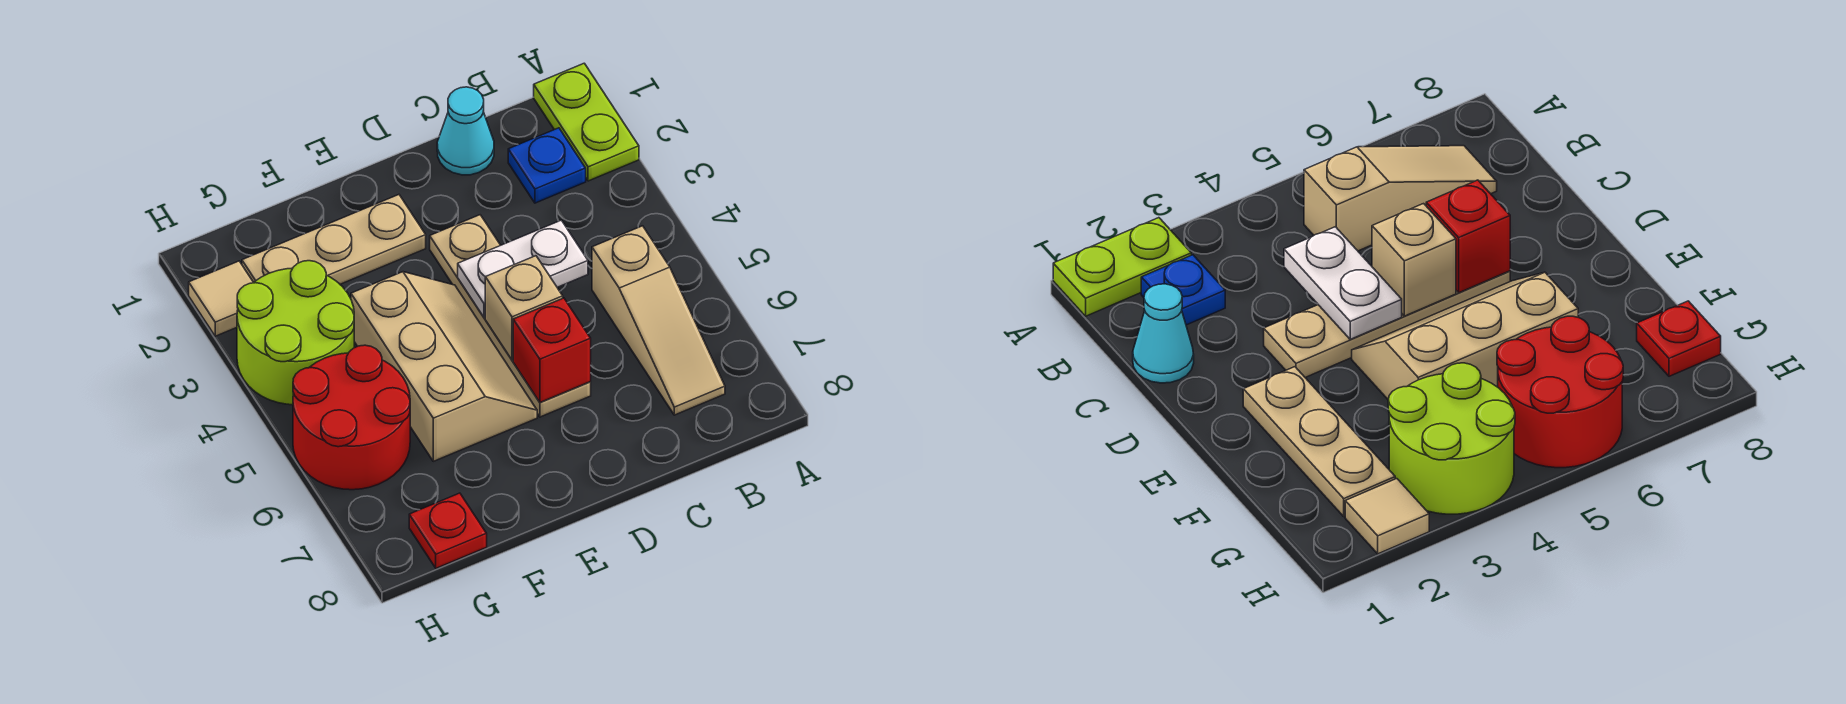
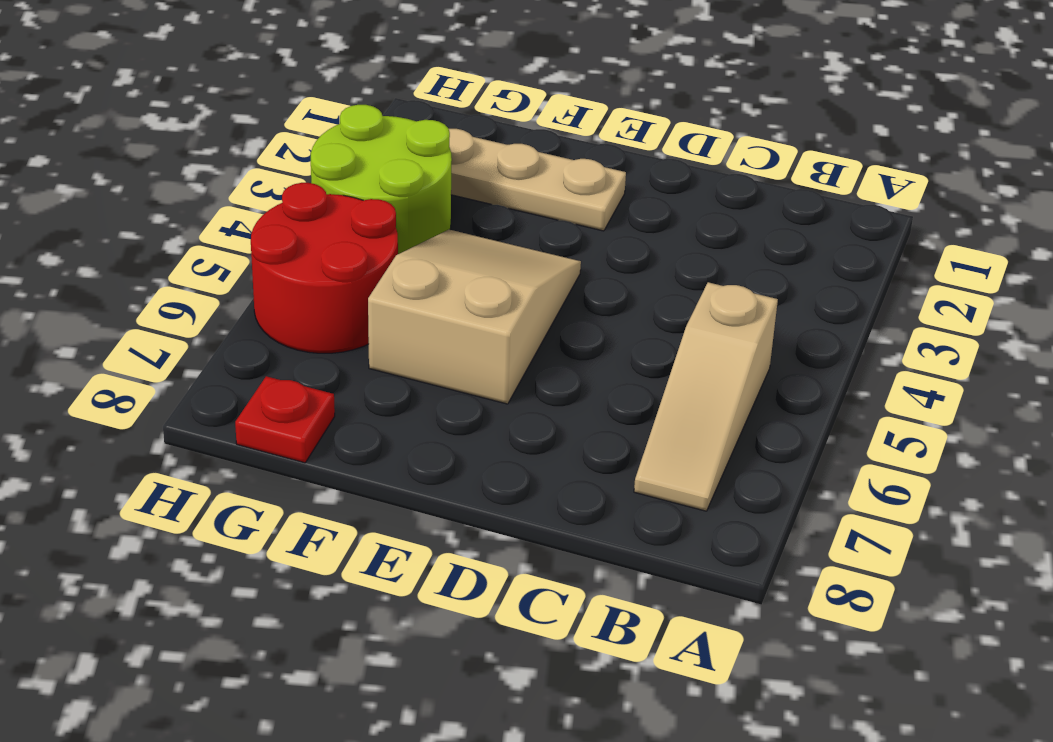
tan 2x3 slope [368,230,581,404] -> tan 2x3 slope turned to [351,272,537,461]
none -> lime 1x2 plate [534,63,639,181]
none -> blue 1x1 plate [508,128,586,203]
none -> cyan 1x1 cone [437,87,494,175]

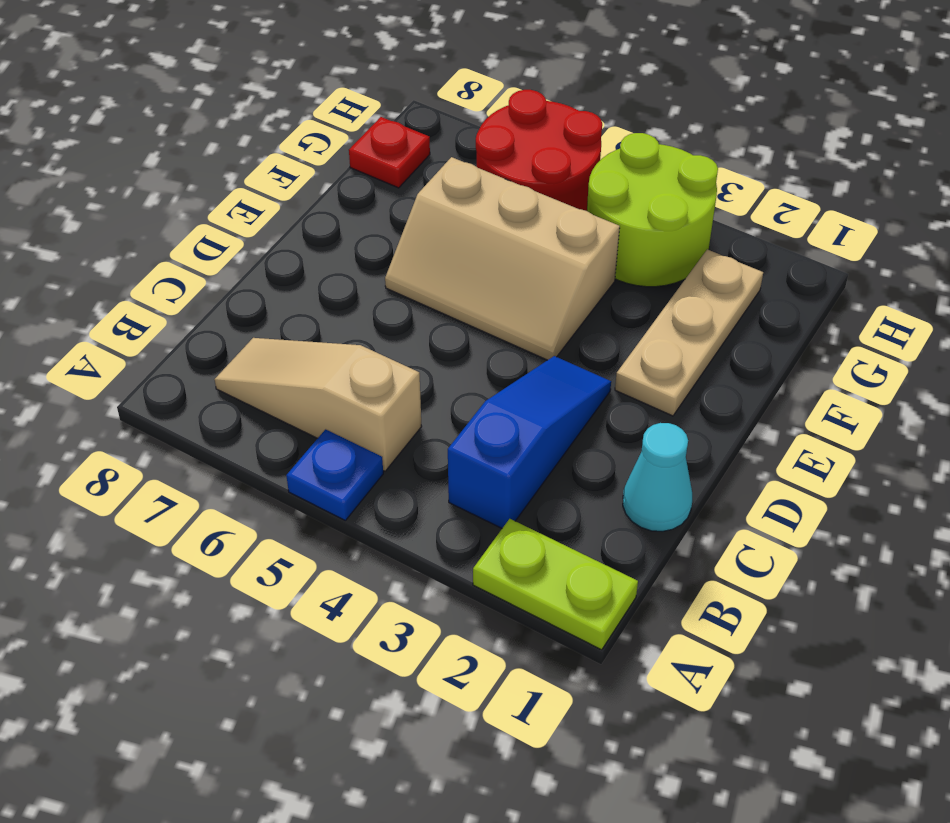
blue 1x1 plate [286,429,383,520] -> blue 1x1 plate moved to [508,128,586,203]
blue 1x3 slope [448,356,611,528] -> tan 1x4 plate [430,215,591,417]
none -> tan 1x1 tile [189,261,254,336]
none -> white 1x2 plate [458,220,588,318]
none -> tan 1x1 brick [485,256,563,360]

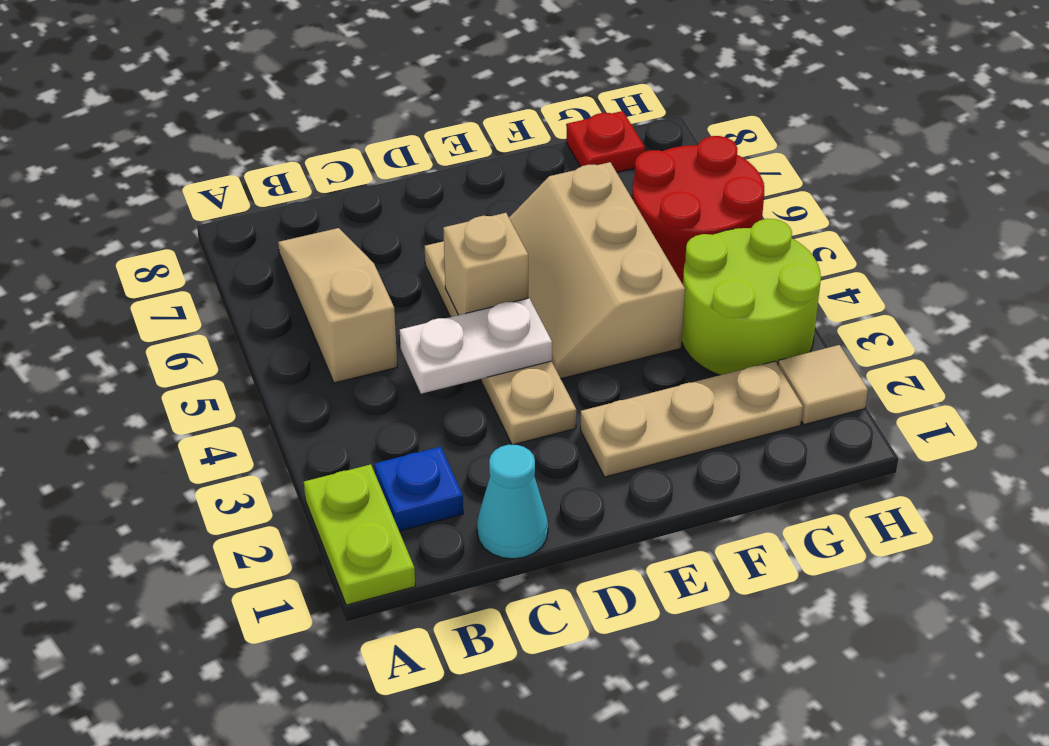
none -> red 1x1 brick [513,298,591,402]

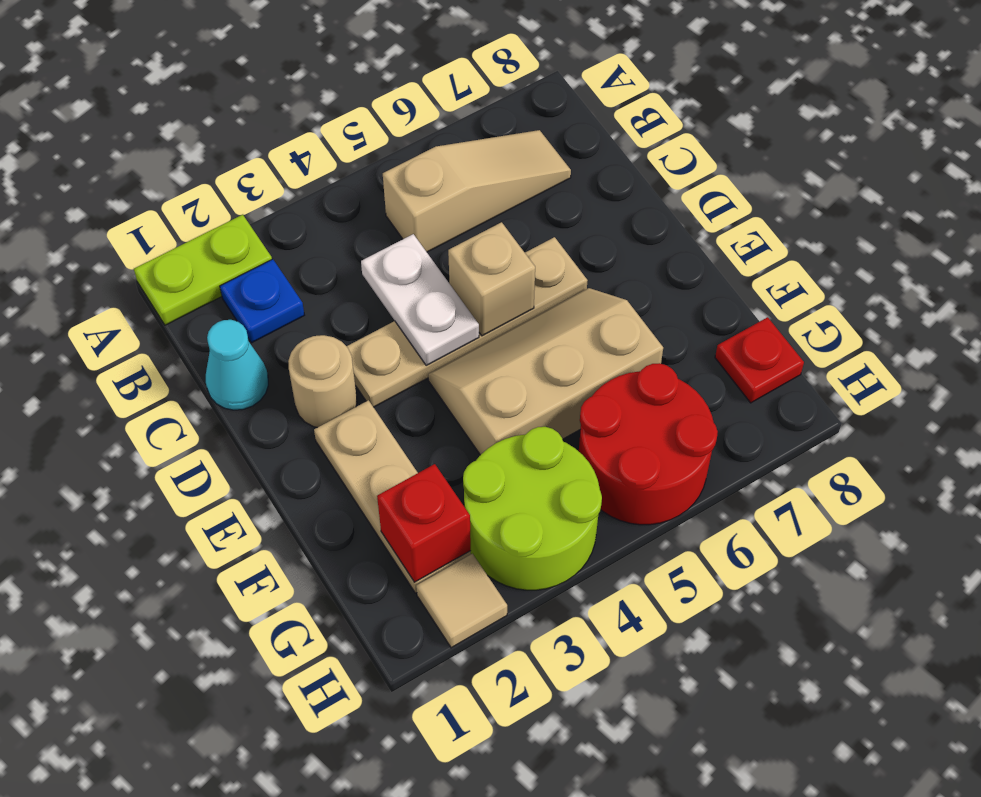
tan 1x1 round brick [288,335,357,428] -> none
red 1x1 brick [377,464,471,582] -> red 1x1 brick moved to [513,298,591,402]

